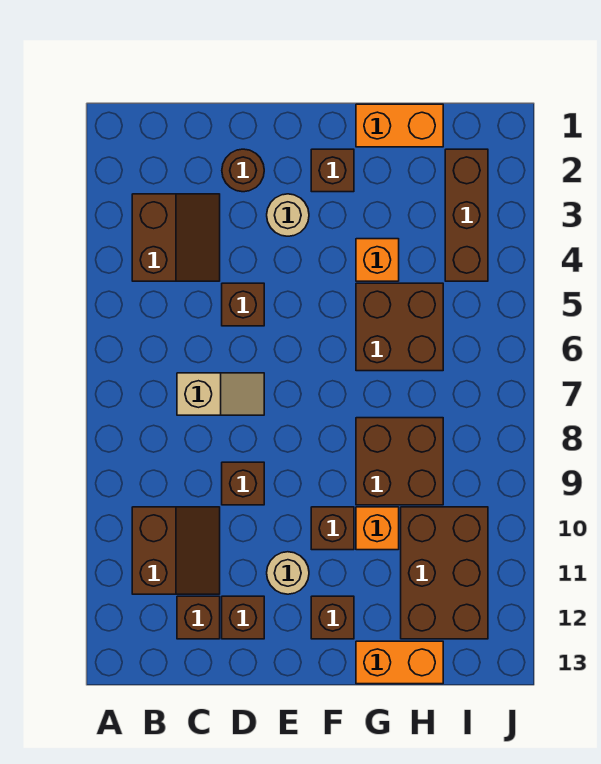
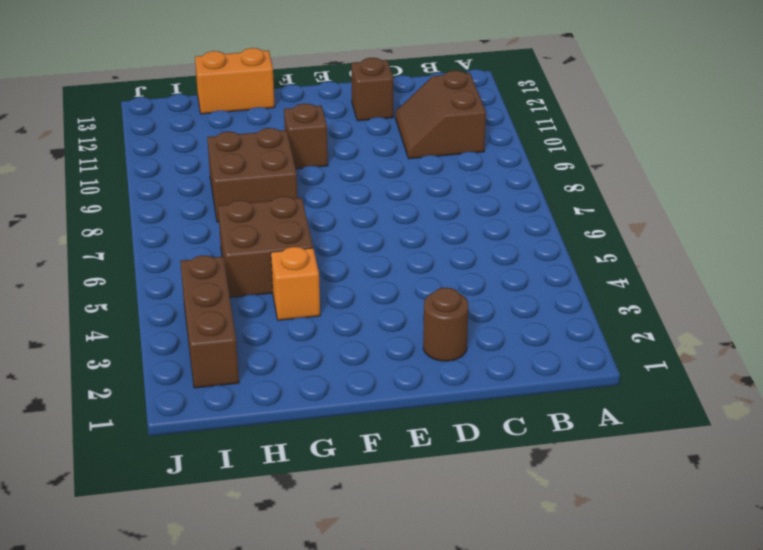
none -> brown 2x2 slope [132,194,220,281]
none -> tan 1x2 slope [177,373,264,415]
none -> brown 1x1 brick [177,596,220,639]

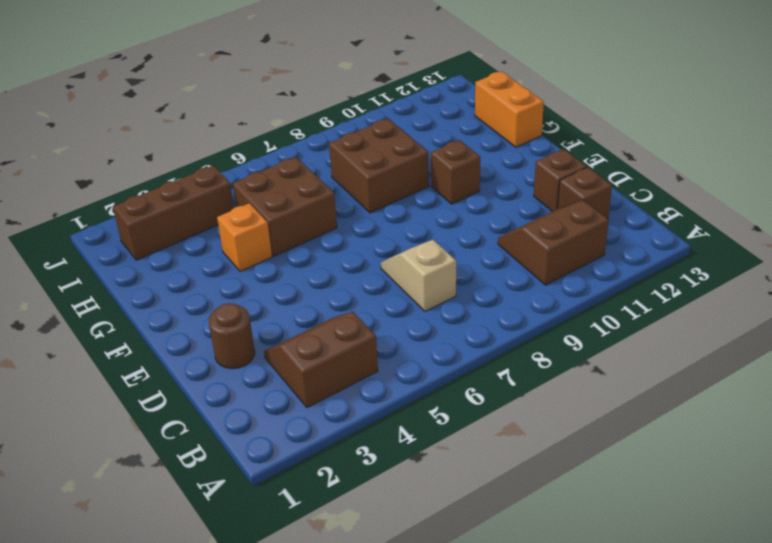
none -> brown 1x1 brick [222,283,264,326]
none -> brown 1x1 brick [222,462,264,505]
none -> tan 1x1 round brick [267,194,309,236]

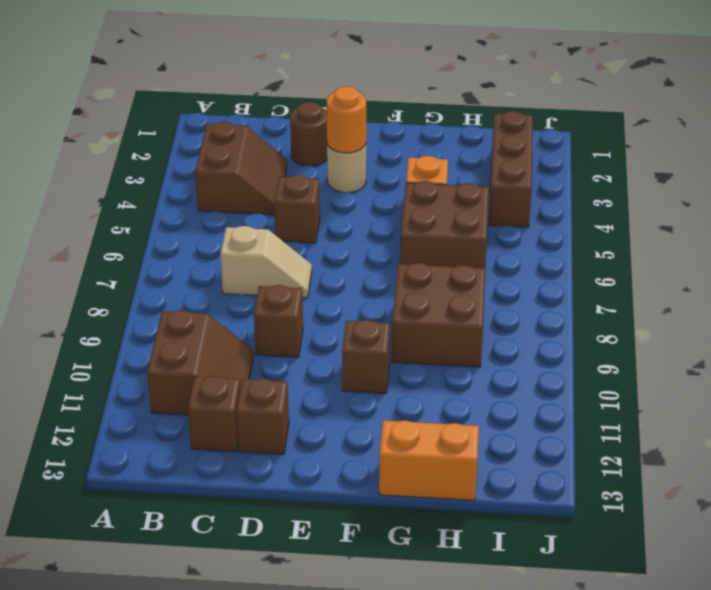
orange 1x1 round brick [326,86,366,153] -> none
none -> tan 1x1 round brick [267,552,309,594]
none -> brown 1x1 brick [311,149,354,192]
none -> brown 1x1 brick [311,596,354,639]

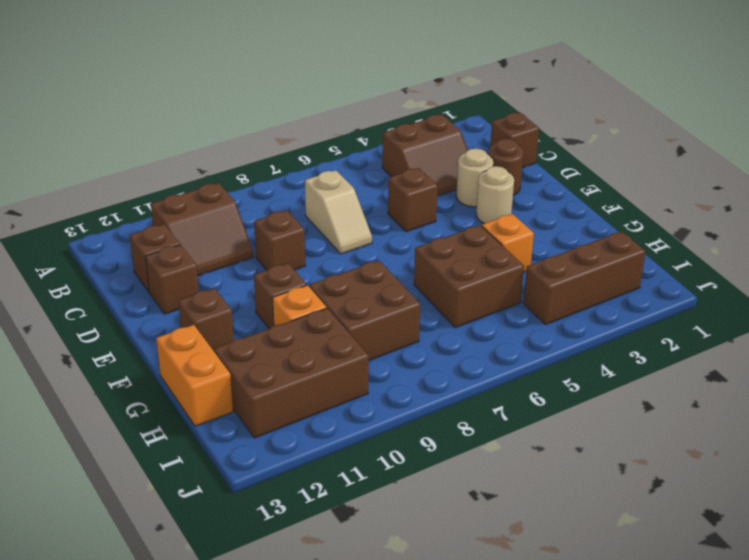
brown 1x1 brick [490,113,539,168] -> brown 1x1 brick moved to [311,149,354,192]
tan 1x1 round brick [456,148,493,207] -> tan 1x1 round brick moved to [267,552,309,594]
none -> orange 1x2 brick [356,104,443,147]

